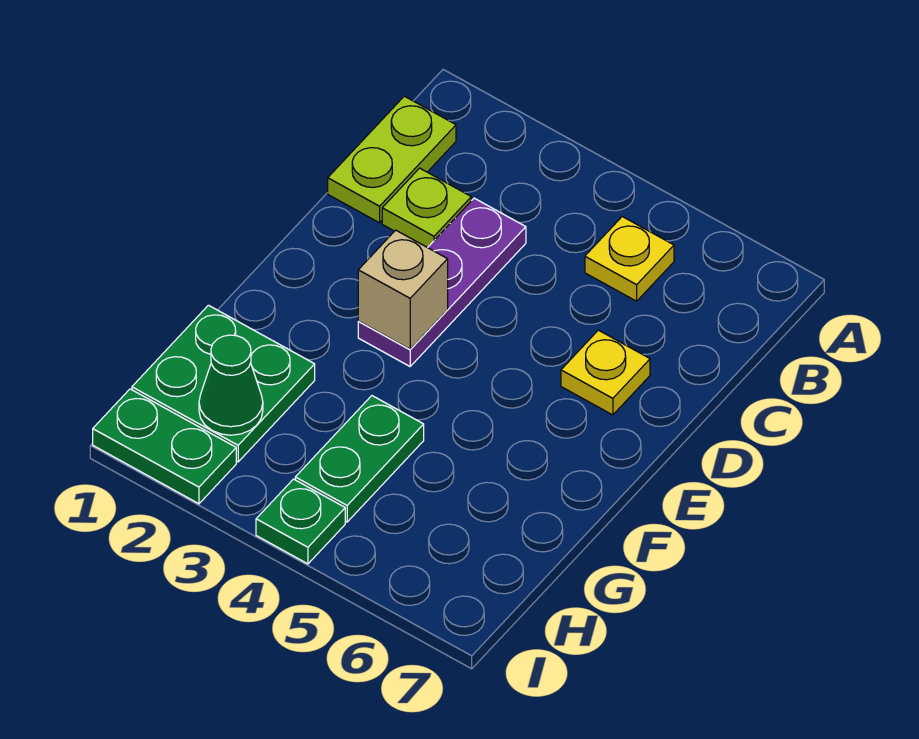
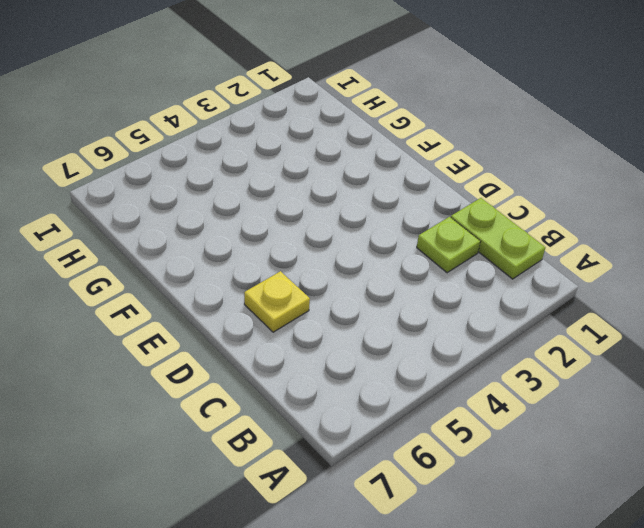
none -> yellow 1x1 plate [585,217,674,301]
none -> purple 1x3 plate [358,198,526,366]

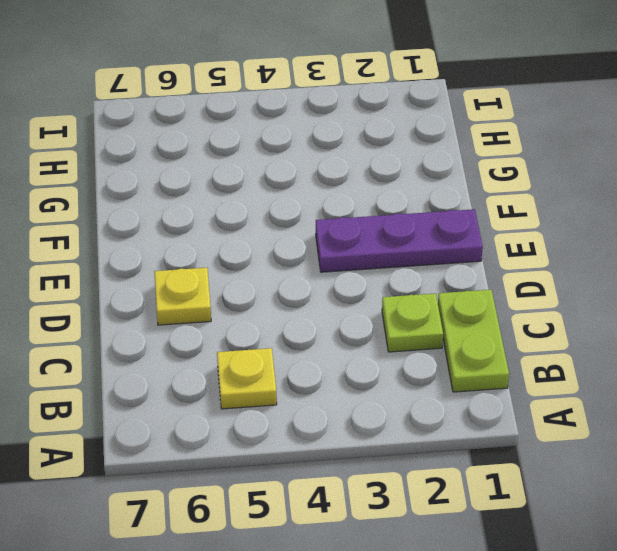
purple 1x3 plate [316,209,483,272] -> purple 1x3 plate turned to [358,198,526,366]
none -> green 2x2 plate [132,305,315,462]
none -> green 1x2 plate [295,396,424,522]

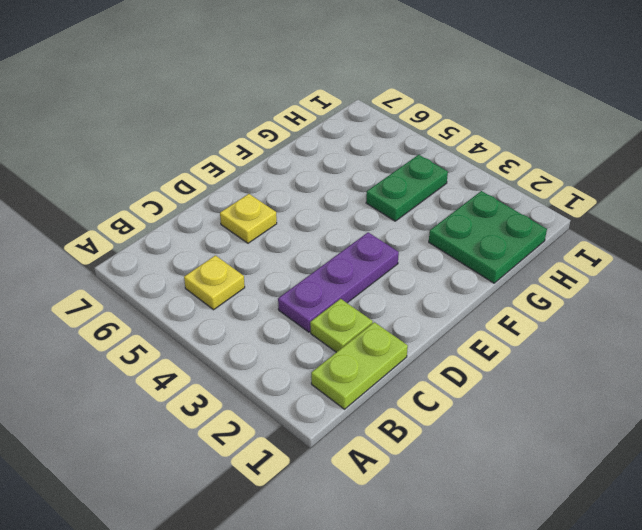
none -> green 1x2 plate [93,389,236,504]
none -> green 1x1 plate [256,479,345,564]

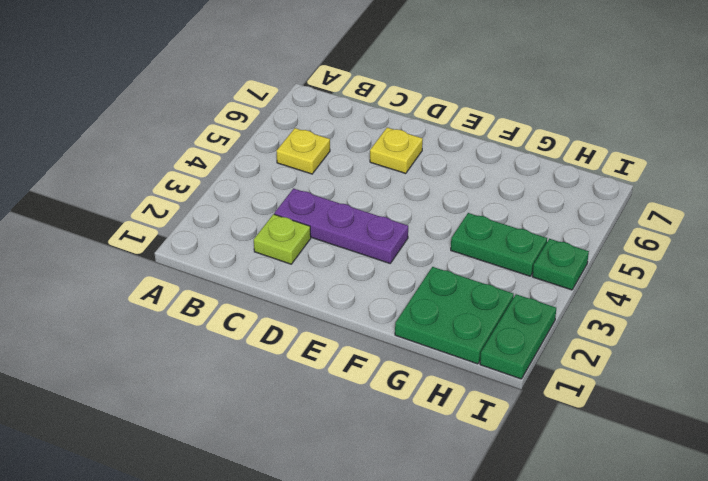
none -> lime 1x2 plate [328,96,456,223]
none -> tan 1x1 brick [358,230,448,349]

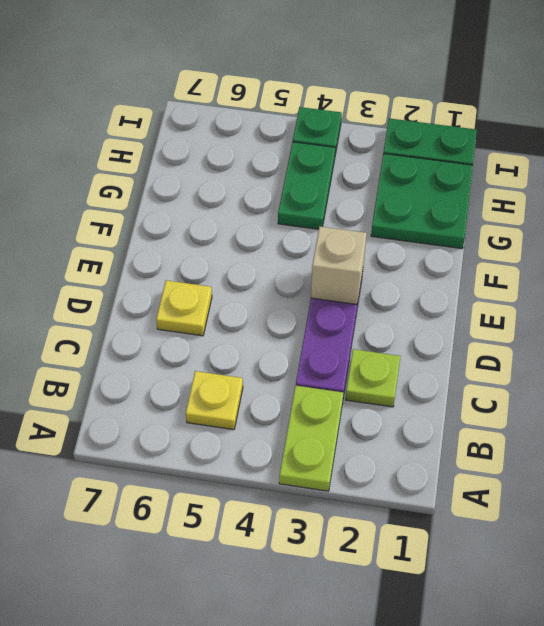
lime 1x2 plate [279,386,344,491] -> lime 1x2 plate moved to [328,96,456,223]
none -> green 1x1 cone [199,335,263,435]

